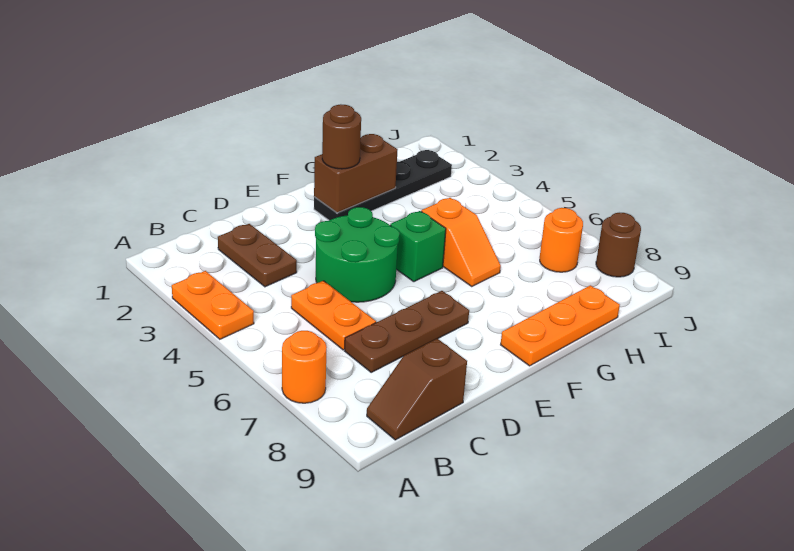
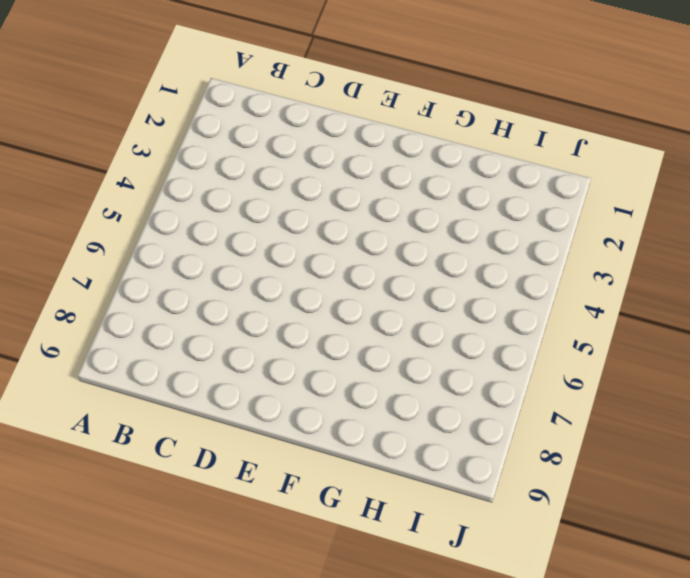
none -> orange 1x2 plate [172,271,254,339]
none -> orange 1x1 round brick [282,331,327,403]
none -> brown 1x2 slope [367,339,467,440]

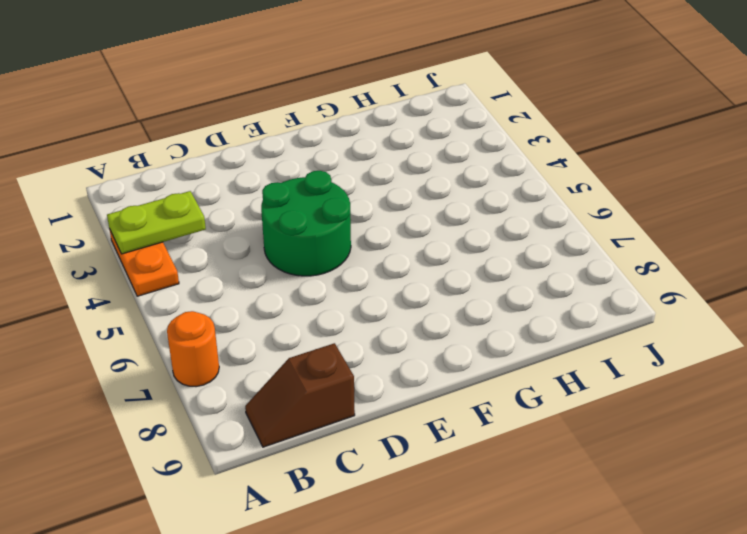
lime 1x2 plate [107,191,206,254] -> none
none -> brown 1x2 plate [218,224,297,287]
none -> orange 1x2 plate [291,281,376,350]
none -> brown 1x3 plate [345,291,469,372]

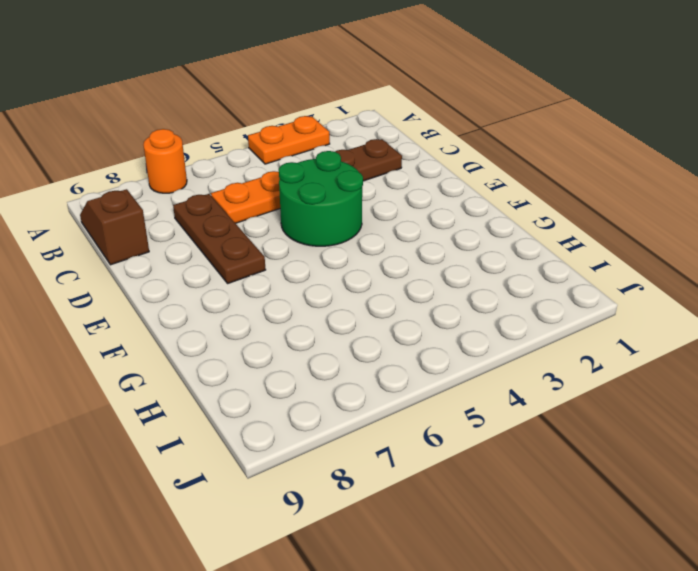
none -> black 1x4 plate [314,150,452,220]
none -> green 1x1 brick [390,211,446,282]
none -> orange 1x3 plate [501,285,620,366]

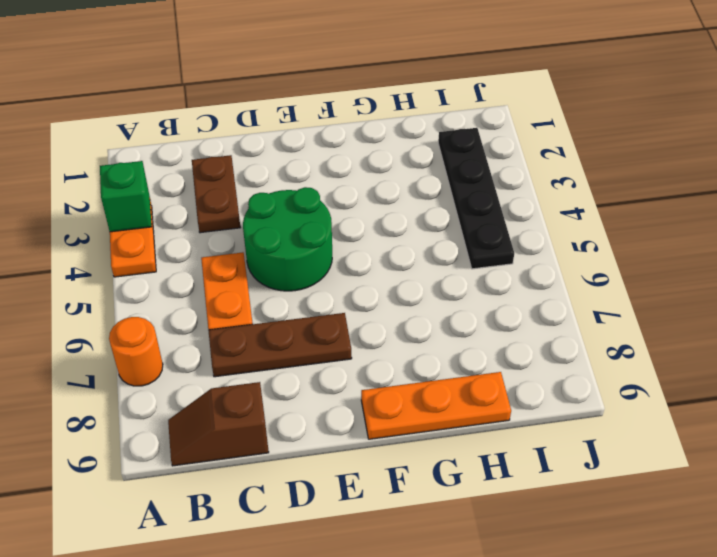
green 1x1 brick [100,161,152,232] -> green 1x1 brick moved to [390,211,446,282]
black 1x4 plate [438,128,514,269] -> black 1x4 plate turned to [314,150,452,220]
none -> orange 1x2 slope [421,198,501,286]
none -> orange 1x1 round brick [540,208,583,272]
none -> brown 1x1 round brick [596,213,641,277]

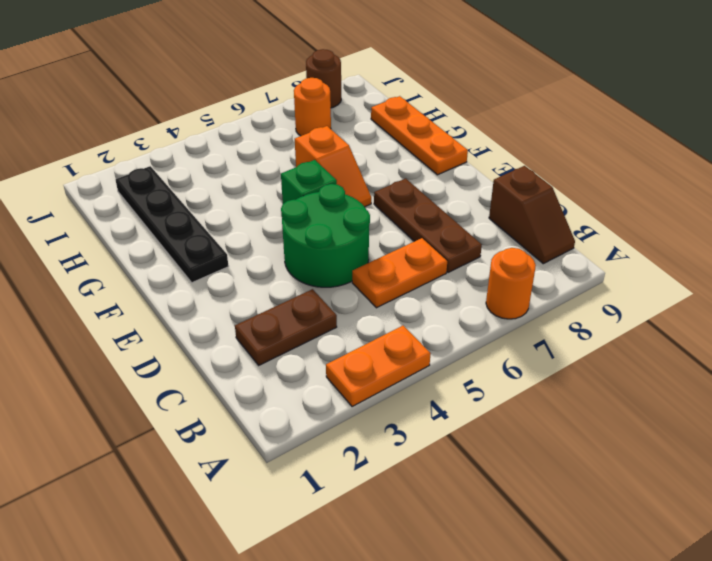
orange 1x2 slope [295,126,371,207] -> orange 1x2 slope turned to [421,198,501,286]
none -> brown 1x2 brick [314,134,398,213]
none -> brown 1x1 round brick [322,104,361,169]

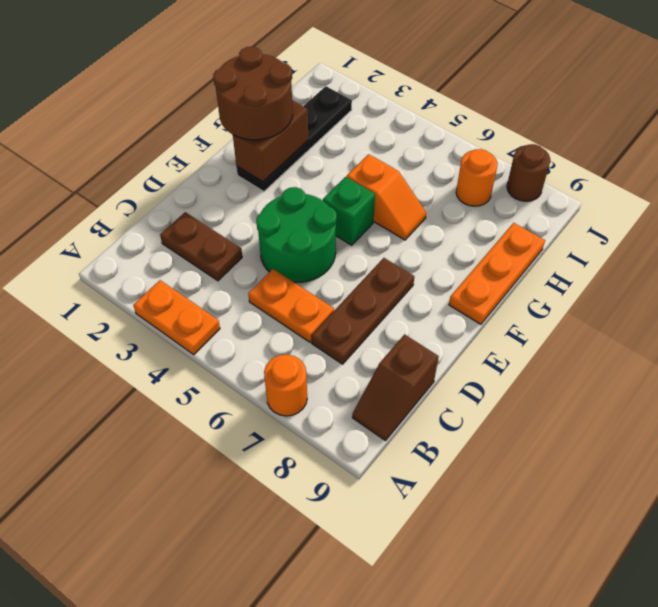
brown 2x2 round brick [213,47,293,140] -> brown 1x1 round brick [322,104,361,169]

